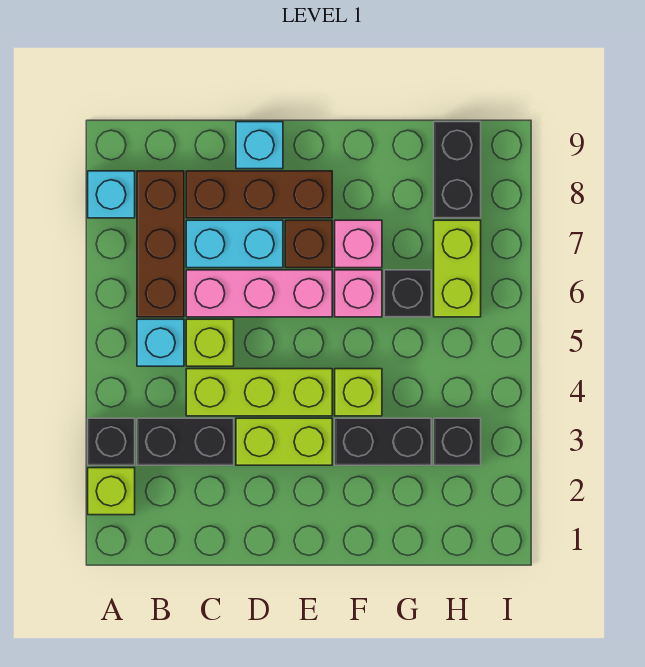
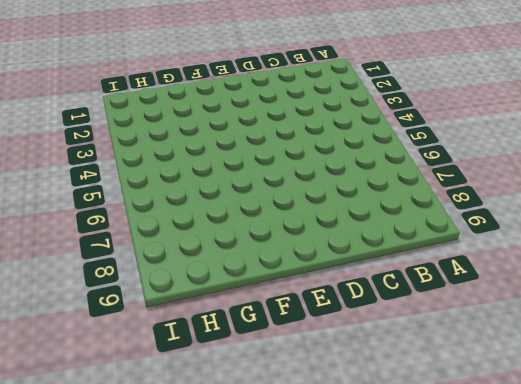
none -> lime 1x1 brick [88,468,135,515]
none -> black 1x1 brick [88,418,135,465]
none -> cyan 1x1 brick [88,171,135,218]

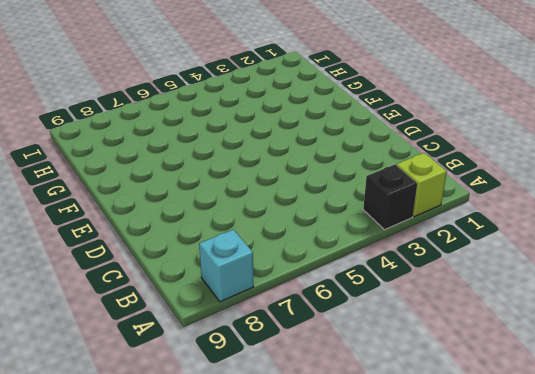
none -> black 1x2 brick [137,418,234,465]
none -> cyan 1x1 brick [137,319,184,366]
none -> brown 1x3 brick [137,171,184,317]

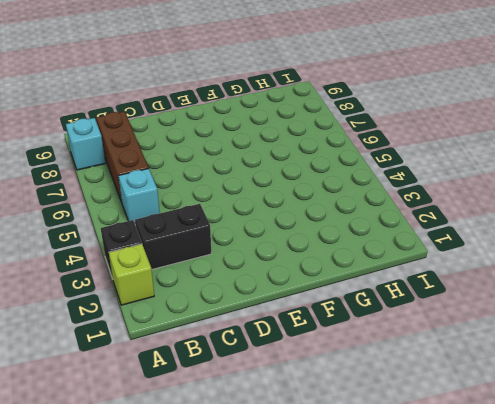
none -> lime 1x3 brick [186,369,332,416]
none -> lime 1x1 brick [186,319,234,366]
none -> pink 1x3 brick [186,270,332,317]

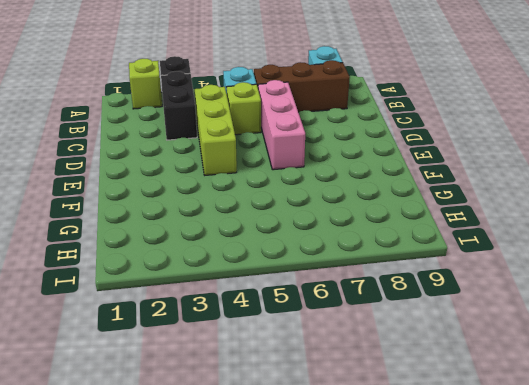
none -> cyan 1x2 brick [186,220,283,268]
none -> brown 1x3 brick [186,171,332,218]
none -> lime 1x2 brick [236,418,332,465]

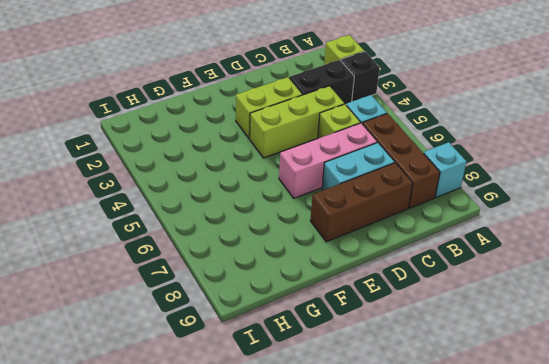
none -> cyan 1x1 brick [236,122,283,169]
none -> brown 1x1 brick [285,220,332,268]
none -> black 1x2 brick [335,418,431,465]

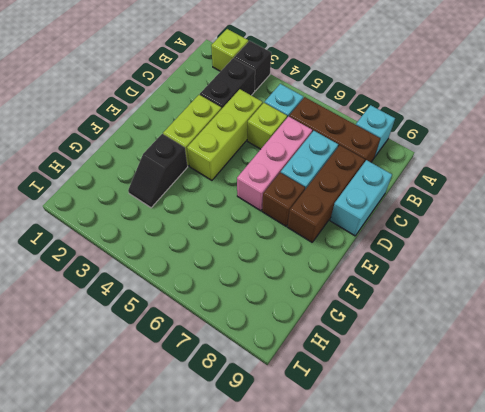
cyan 1x2 brick [330,160,392,236] -> cyan 1x1 brick [236,122,283,169]
black 1x2 slope [128,134,188,208] -> black 1x2 brick [335,418,431,465]
none -> lime 1x1 brick [335,369,382,416]
none -> pink 1x1 brick [335,270,382,317]
none -> pink 1x1 brick [335,220,382,268]

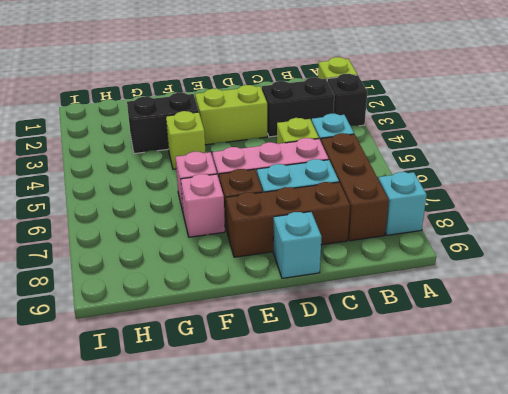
none -> lime 1x3 brick [186,369,332,416]
none -> black 1x1 brick [384,270,431,317]
none -> black 1x1 brick [434,418,481,465]

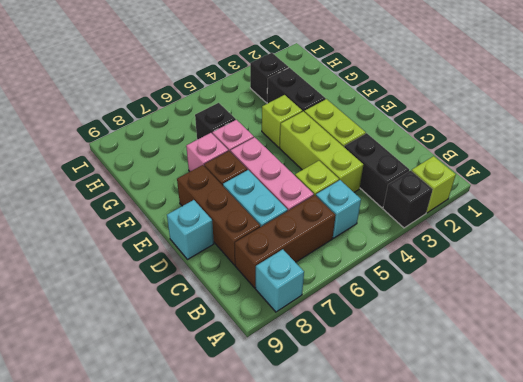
none -> lime 1x2 brick [434,220,481,317]
none -> black 1x2 brick [434,122,481,218]

